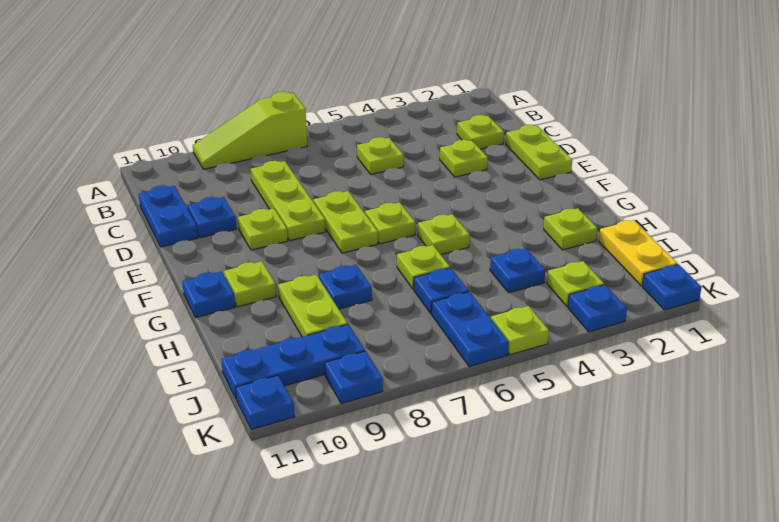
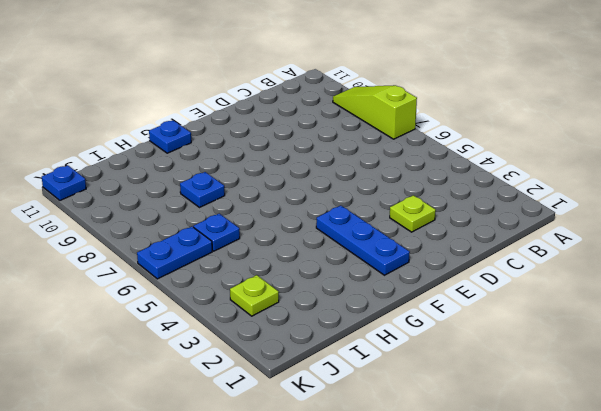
blue 1x3 plate [316,206,410,275] -> blue 1x3 plate moved to [221,325,365,399]
none -> lime 1x1 plate [457,115,504,149]
none -> lime 1x1 plate [357,137,403,174]
none -> lime 1x3 plate [251,161,326,241]

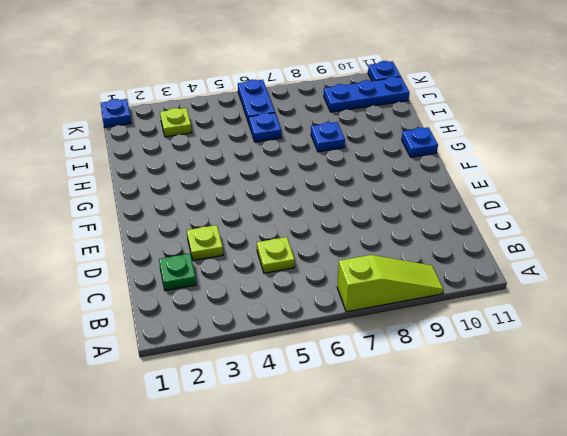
green 1x1 plate [159,254,196,291] -> lime 1x1 plate [457,115,504,149]
none -> lime 1x3 plate [251,161,326,241]
none -> blue 1x2 plate [139,185,198,247]
none -> lime 1x2 plate [506,125,572,180]

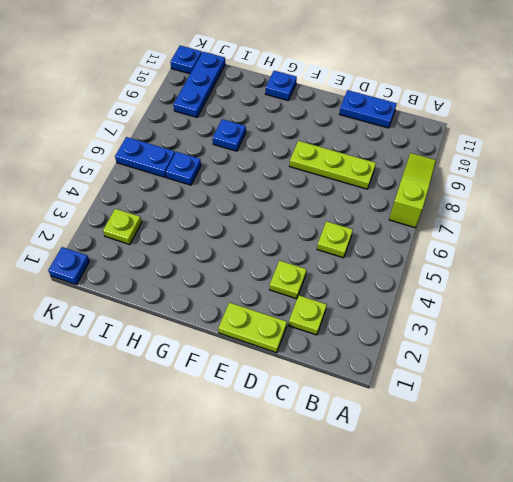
none -> blue 1x1 plate [188,197,236,238]
none -> lime 1x2 plate [313,191,378,253]
none -> lime 1x1 plate [238,209,288,250]

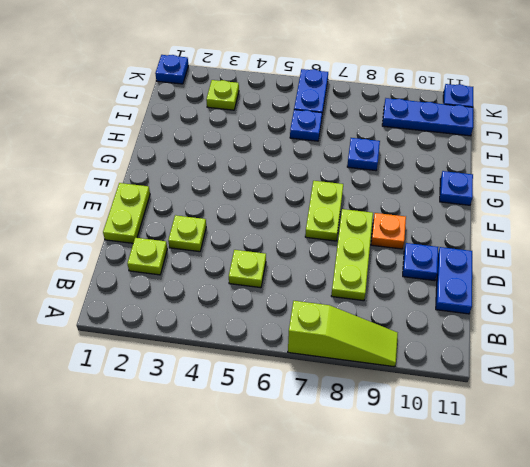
orange 1x1 plate [371,213,406,249] -> lime 1x1 plate [238,209,288,250]
none -> lime 1x1 plate [365,202,415,244]
none -> lime 1x1 plate [418,214,470,254]
none -> lime 1x1 plate [224,261,276,307]

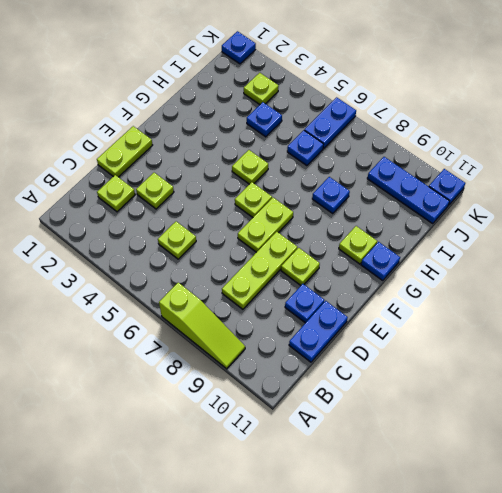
none -> lime 1x1 plate [544,208,597,250]
none -> lime 1x1 plate [397,245,450,289]
none -> lime 1x2 plate [278,275,348,337]

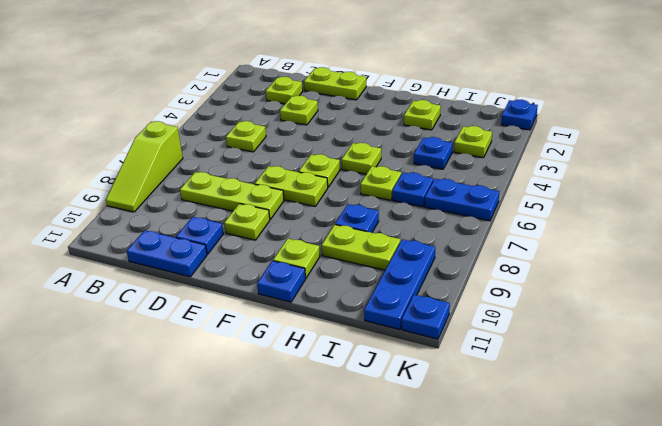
none -> yellow 1x2 plate [599,220,677,286]
none -> blue 1x1 plate [568,285,627,332]
none -> lime 1x1 plate [491,306,549,355]

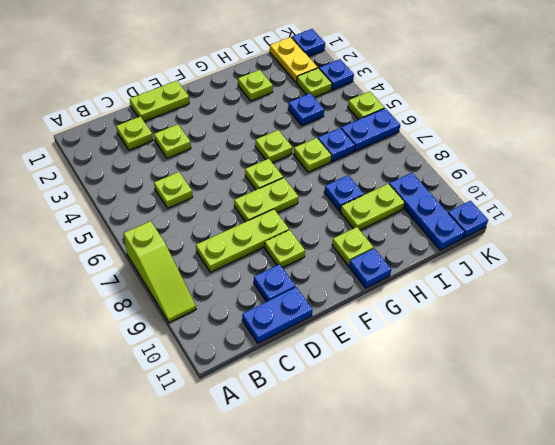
yellow 1x2 plate [270,37,318,83] -> yellow 1x2 plate turned to [599,220,677,286]
none -> blue 1x1 plate [325,351,383,403]

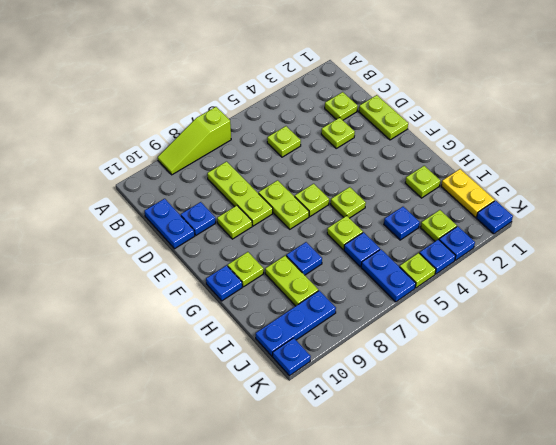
blue 1x1 plate [420,239,456,274] -> blue 1x1 plate moved to [325,351,383,403]

